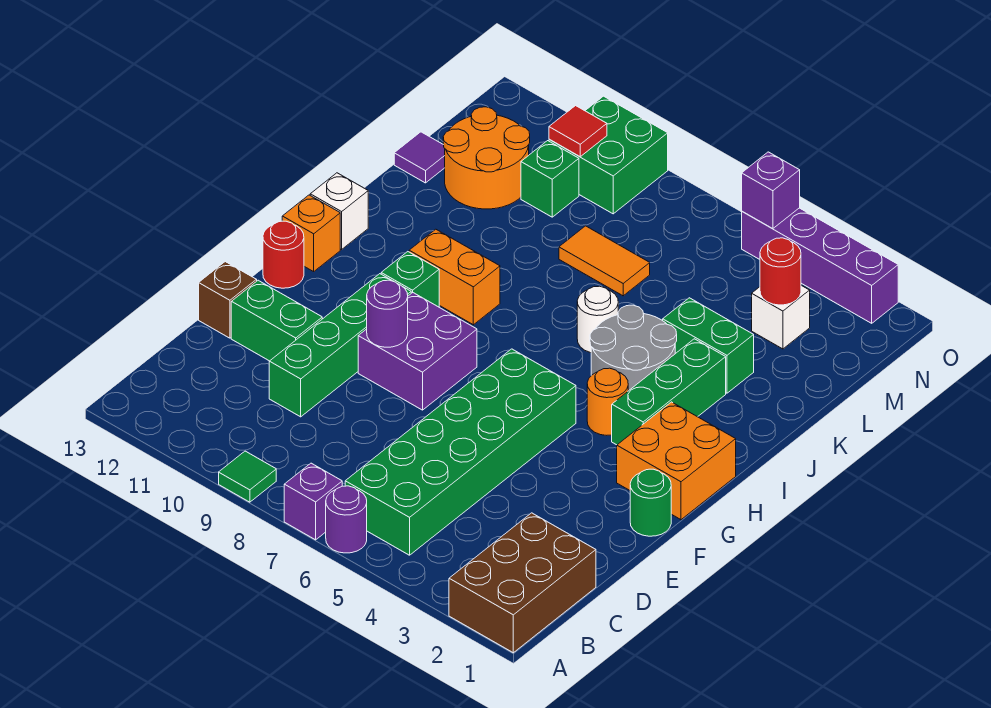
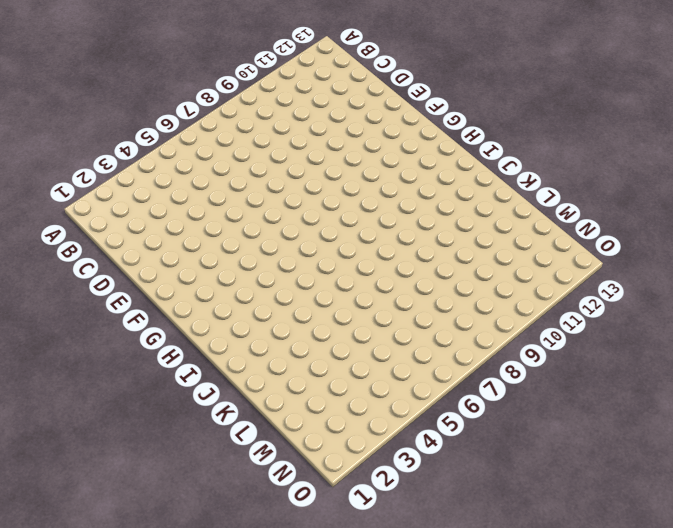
none -> brown 2x3 brick [449,513,596,653]
none -> purple 1x1 round brick [326,486,367,553]
none -> purple 1x1 brick [284,463,342,540]
none -> green 1x1 tile [219,451,276,502]

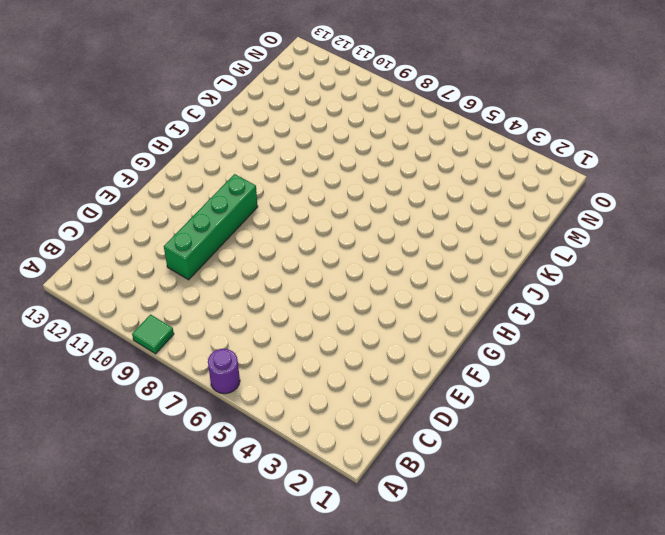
none -> brown 2x3 brick [449,513,596,653]
none -> purple 1x1 brick [284,463,342,540]
none -> green 2x6 brick [345,349,576,555]
none -> green 1x2 brick [231,280,322,361]

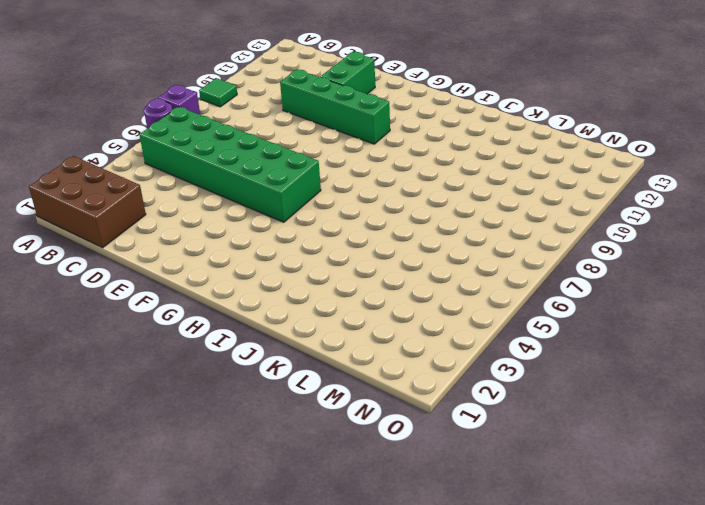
none -> brown 1x1 brick [199,262,257,338]
none -> green 1x1 round brick [630,469,671,536]
none -> purple 2x2 brick [358,293,477,410]
none -> orange 2x2 brick [617,402,736,520]

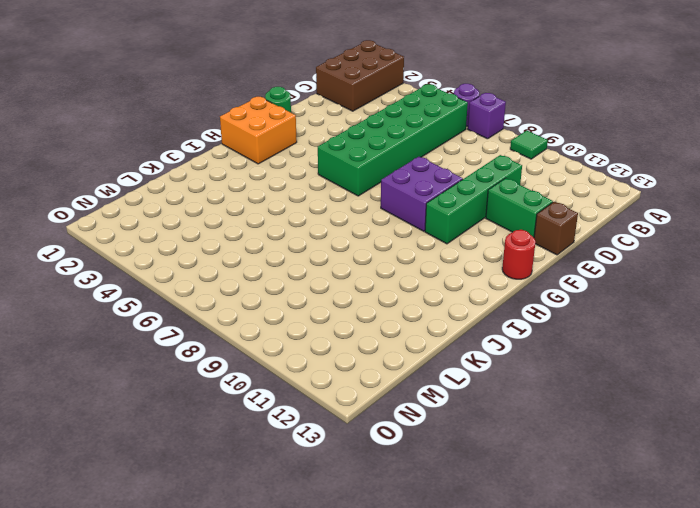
none -> green 1x3 brick [612,339,726,445]
none -> orange 1x1 round brick [587,368,628,435]
none -> green 1x1 brick [381,252,439,307]
none -> orange 1x1 brick [282,195,340,272]

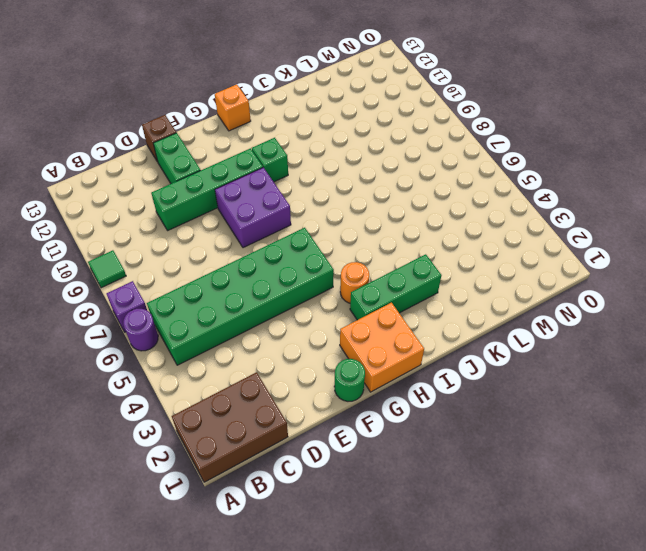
none -> red 1x1 round brick [263,221,304,288]
none -> grey 2x2 round brick [590,305,677,391]
none -> orange 1x2 brick [409,229,500,325]
none -> white 1x1 brick [310,173,368,249]

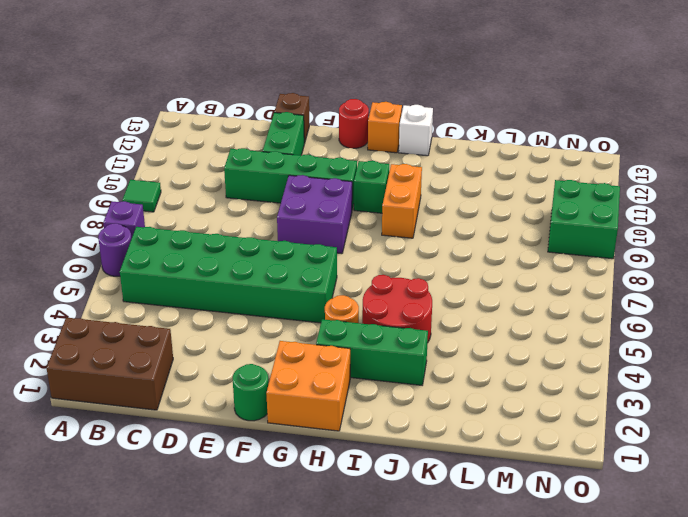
red 2x2 round brick [362,275,432,343] -> grey 2x2 round brick [590,305,677,391]
none -> white 1x1 round brick [577,286,618,353]
none -> green 1x2 brick [663,298,754,393]
none -> orange 1x2 tile [559,226,650,296]
none -> orange 2x2 round brick [443,107,530,209]

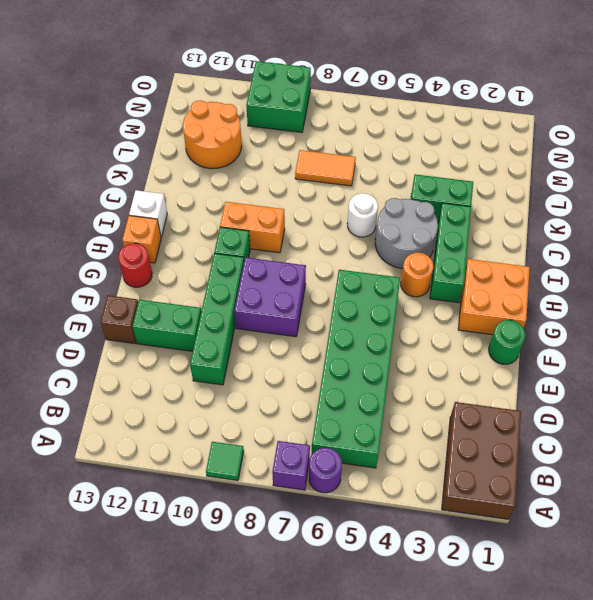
none -> purple 1x1 tile [394,132,445,183]
none -> white 1x1 brick [752,285,810,349]
none -> green 1x1 brick [521,141,579,217]
none -> purple 1x4 brick [742,208,898,323]

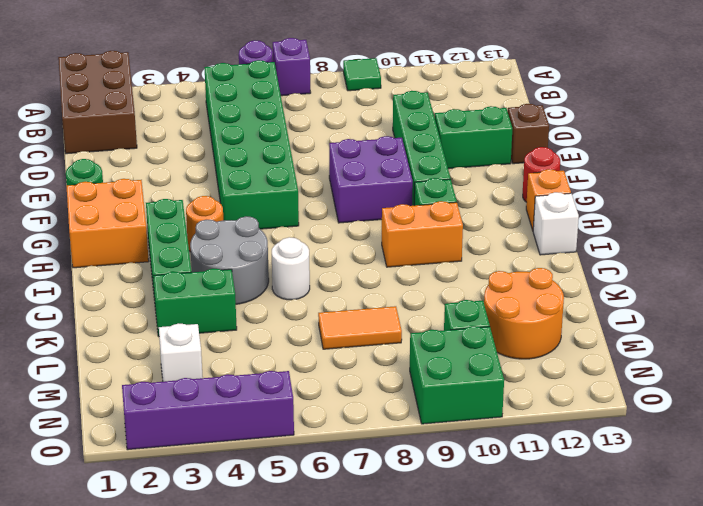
none -> purple 1x1 tile [394,132,445,183]
none -> purple 1x1 round brick [367,280,408,347]
none -> red 1x1 round brick [760,238,801,305]
none -> red 1x1 tile [549,106,607,157]

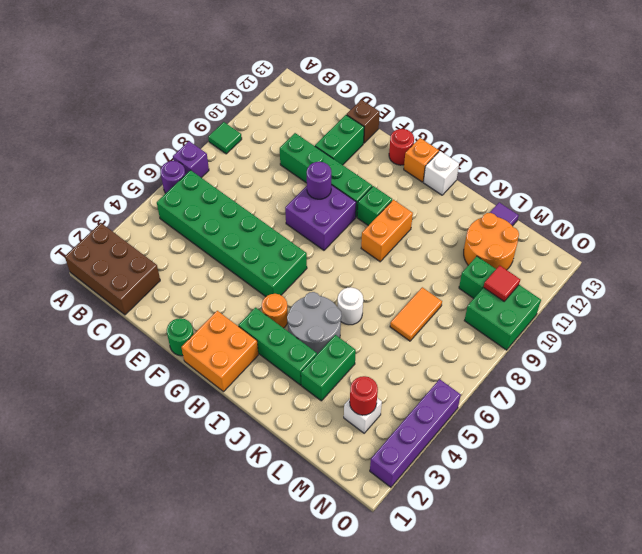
none -> purple 1x1 brick [742,152,800,229]

